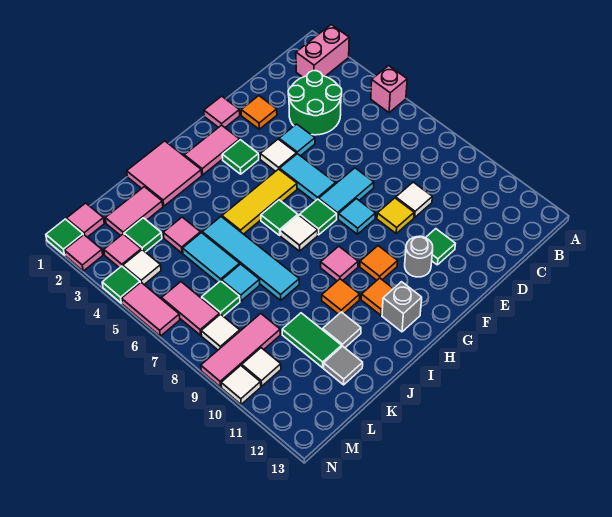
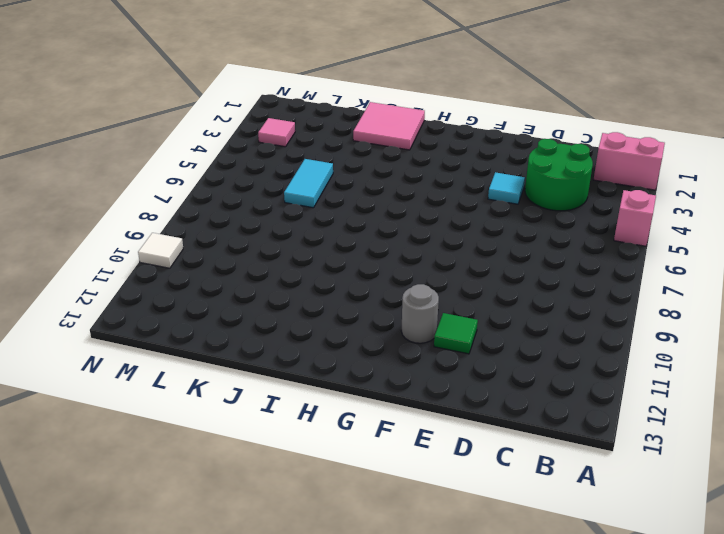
none -> white 1x1 tile [396,182,432,217]
none -> orange 1x1 tile [241,96,277,129]
none -> cyan 1x2 tile [319,168,374,219]
none -> yellow 1x1 tile [377,198,414,233]

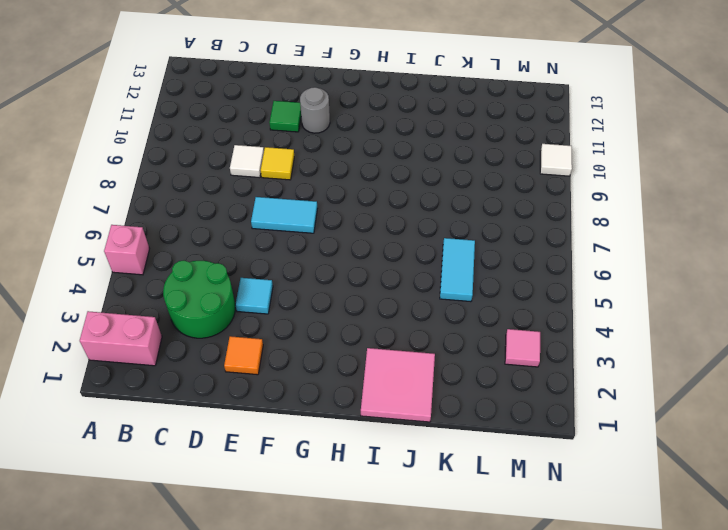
none -> pink 1x1 tile [204,96,240,128]
none -> white 1x1 tile [260,139,296,171]
none -> cyan 1x2 tile [280,154,335,201]
none -> cyan 1x1 tile [338,199,375,234]

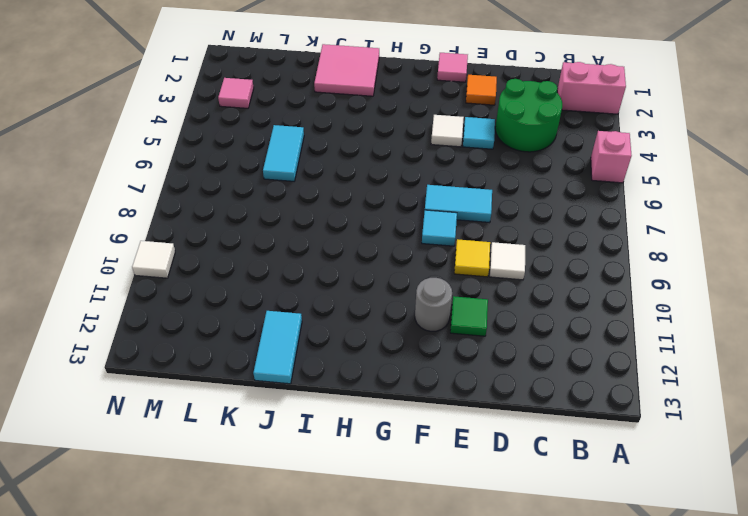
cyan 1x2 tile [253,311,302,384] -> cyan 1x2 tile moved to [280,154,335,201]
none -> pink 1x2 tile [184,125,239,175]
none -> green 1x1 tile [222,140,259,174]
none -> yellow 1x3 tile [222,169,297,234]
none -> green 1x1 tile [300,199,337,235]

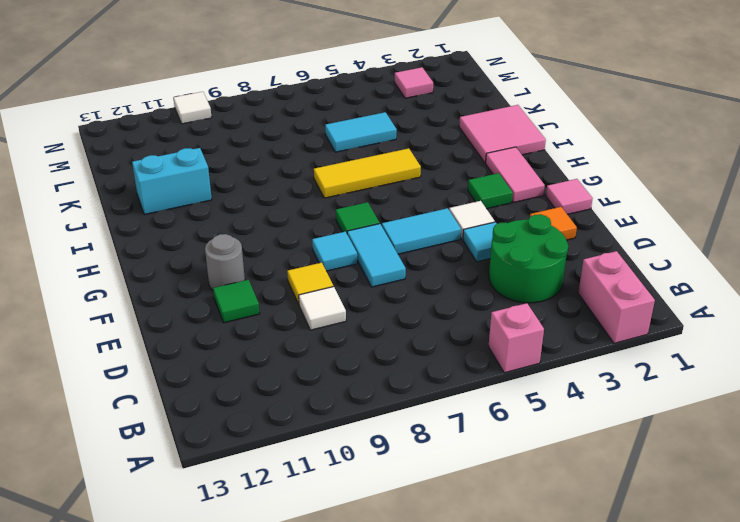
yellow 1x3 tile [314,148,421,198] -> yellow 1x3 tile turned to [222,169,297,234]
cyan 1x2 brick [132,148,212,215] -> grey 1x1 tile [323,312,361,348]
none -> orange 1x1 tile [360,246,398,280]
none -> green 1x1 tile [261,200,298,235]
none -> white 1x1 tile [281,215,318,251]
none -> pink 1x1 tile [321,246,358,281]

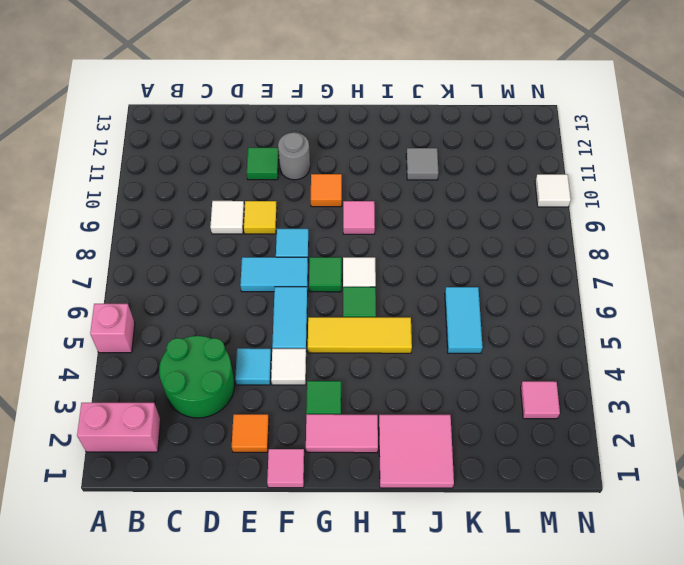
none -> orange 1x1 tile [361,278,393,315]
none -> grey 1x1 brick [382,282,422,332]
none -> orange 1x1 tile [322,279,360,314]
none -> cyan 1x4 tile [202,217,299,300]

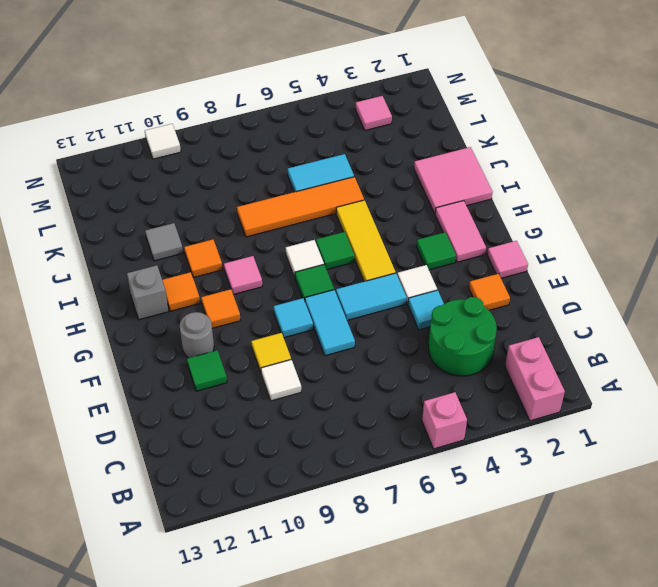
orange 1x4 tile [237,177,364,237] -> cyan 1x4 tile [202,217,299,300]
none -> pink 1x2 tile [105,187,163,236]
none -> pink 1x1 tile [163,217,201,253]
none -> cyan 1x1 tile [222,264,260,301]
none -> green 1x2 tile [282,313,342,368]

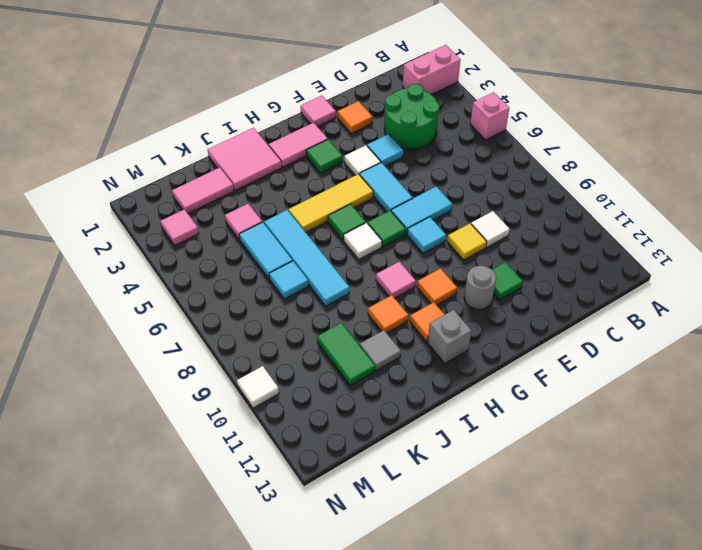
none -> grey 1x1 tile [324,346,363,385]
none -> green 1x1 tile [124,218,162,252]
none -> green 1x1 tile [202,281,240,316]
none -> pink 1x3 tile [201,314,280,387]

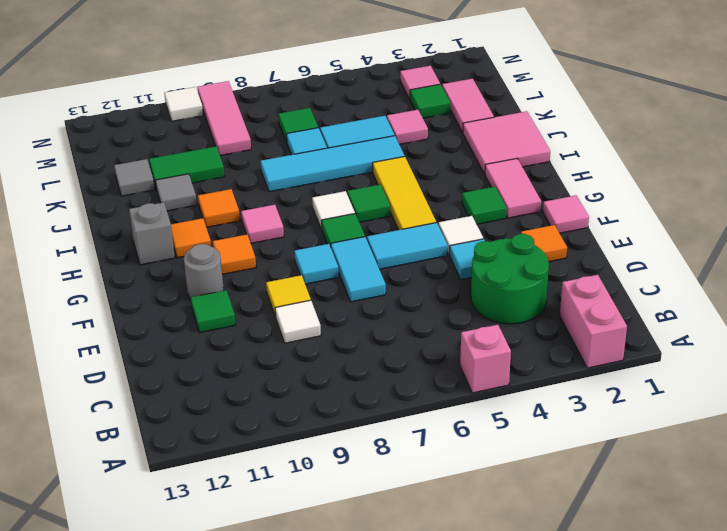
none -> pink 1x1 tile [66,203,104,237]
none -> white 1x1 tile [123,250,161,284]
none -> pink 1x2 tile [162,282,220,335]
none -> white 1x1 tile [201,314,240,350]

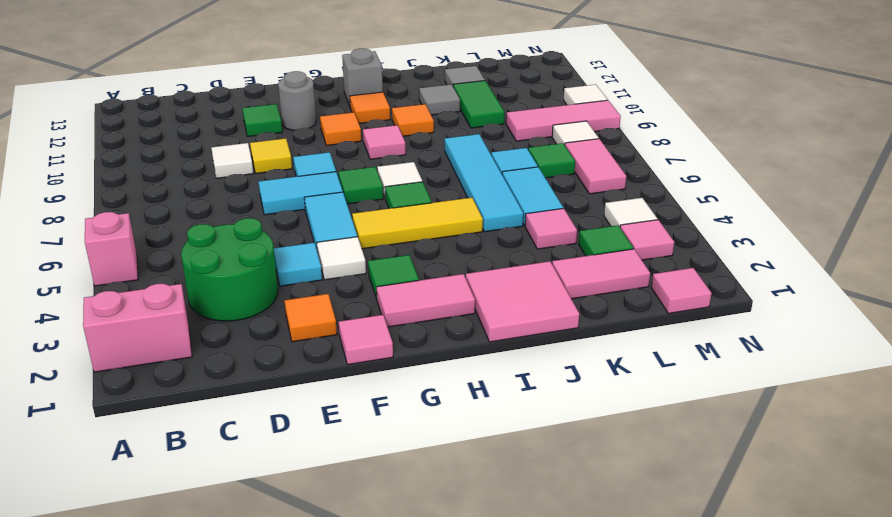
none -> white 1x1 tile [242,348,281,386]
none -> green 1x1 tile [46,219,83,255]
none -> pink 1x1 tile [65,235,103,271]
none -> green 1x1 tile [102,266,140,303]

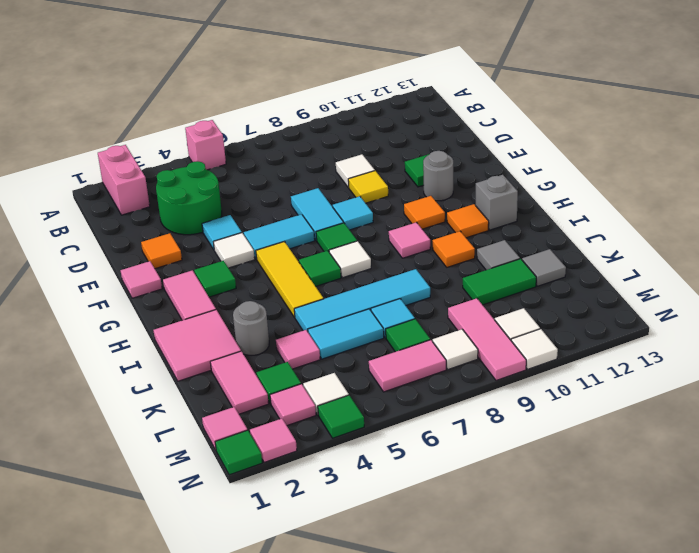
grey 1x1 round brick [233,301,269,355] -> none
none -> pink 1x2 tile [122,282,180,336]

